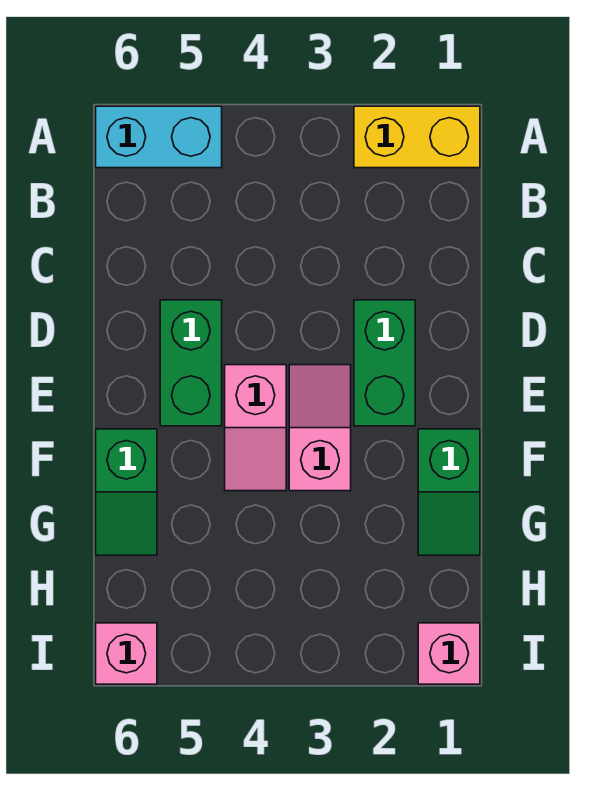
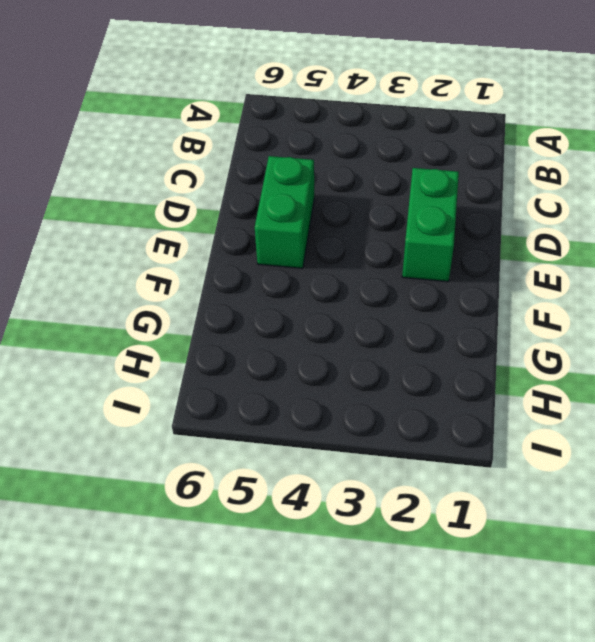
none -> yellow 1x2 brick [354,106,480,168]
none -> cyan 1x2 brick [96,106,222,168]

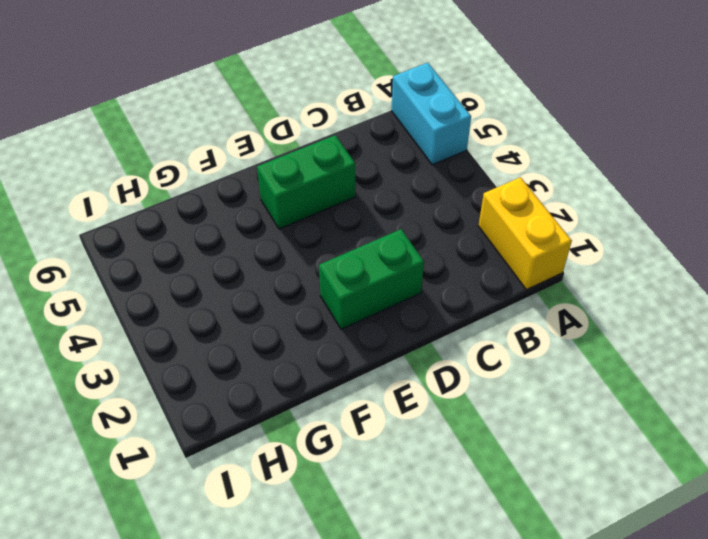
none -> pink 1x2 slope [289,365,351,491]
none -> pink 1x2 slope [225,365,286,491]

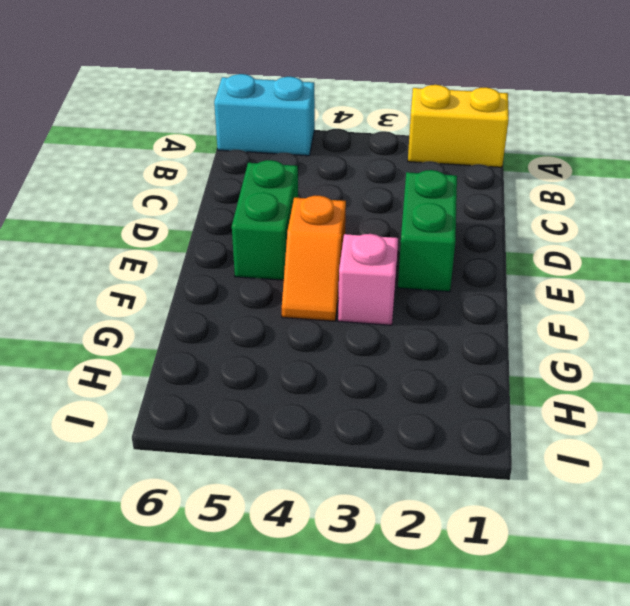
orange 1x2 slope [282,196,346,321] -> pink 1x2 slope [225,365,286,491]
none -> green 1x2 slope [418,429,480,555]
none -> green 1x2 slope [96,429,157,555]

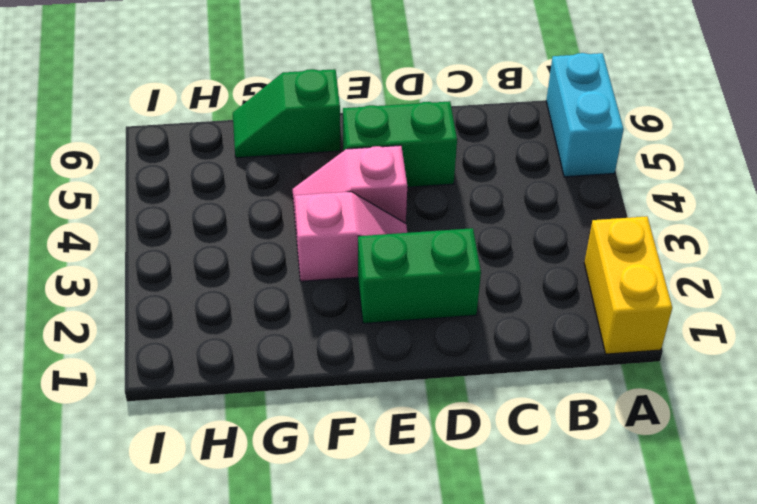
none -> green 1x2 slope [418,429,480,555]
none -> pink 1x1 brick [418,623,480,684]

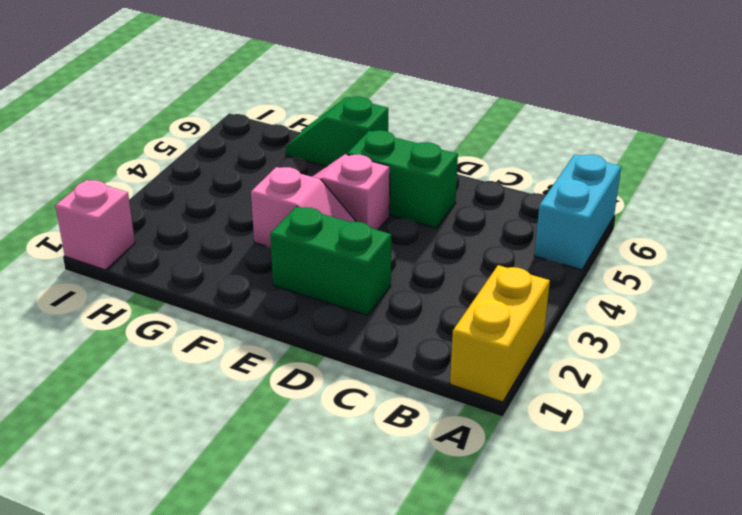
none -> green 1x2 slope [418,429,480,555]
none -> pink 1x1 brick [96,623,157,684]

